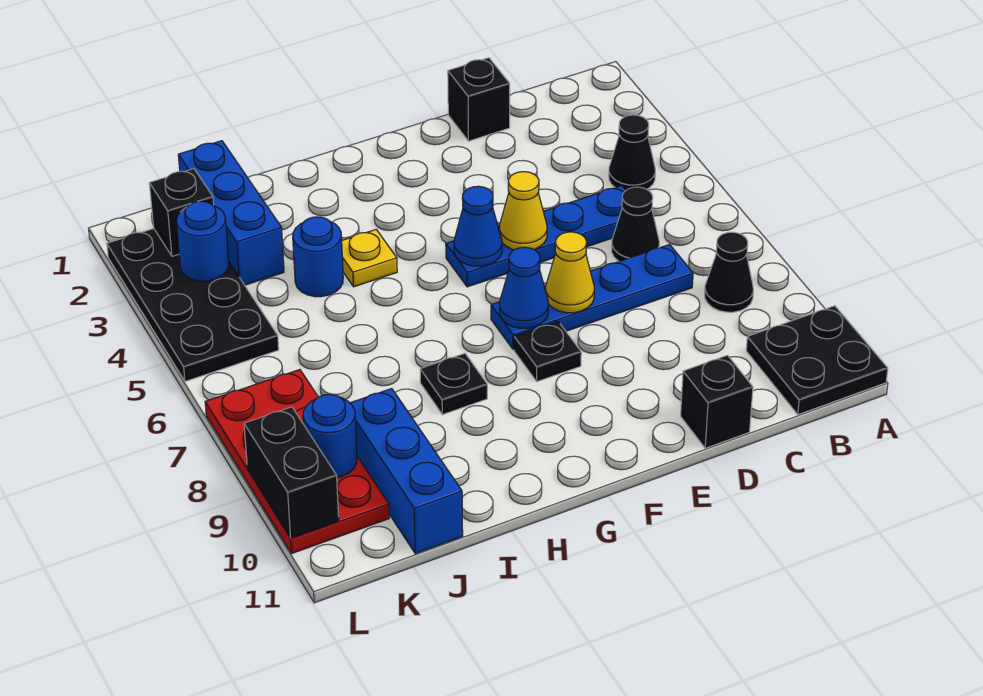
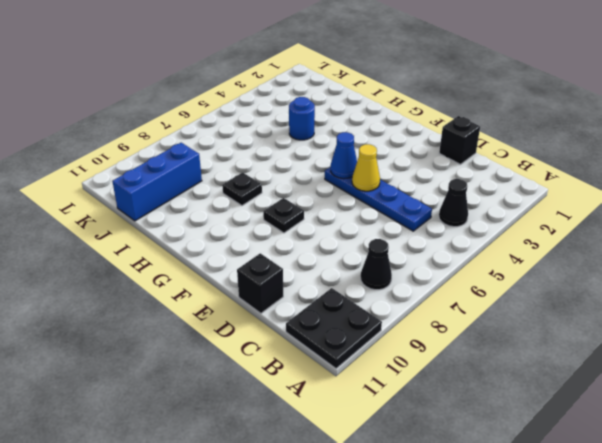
none -> black 1x1 cone [612,187,659,261]
none -> blue 1x4 plate [491,244,693,349]
none -> yellow 1x1 plate [342,230,397,287]

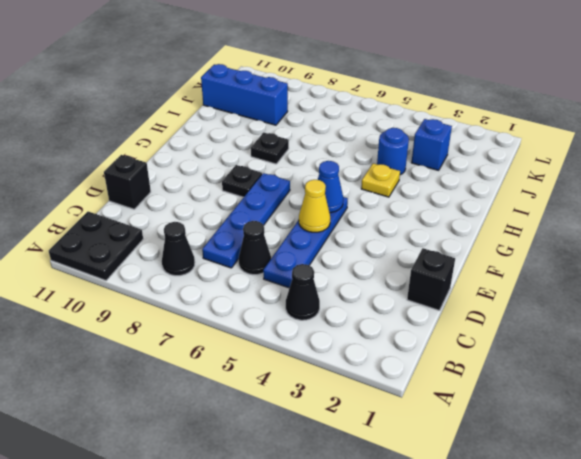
blue 1x1 brick [411,119,452,170] -> blue 1x3 brick [178,141,284,285]
none -> black 2x4 plate [107,229,279,381]
none -> red 2x4 plate [205,370,389,553]
none -> yellow 1x1 cone [546,232,594,313]

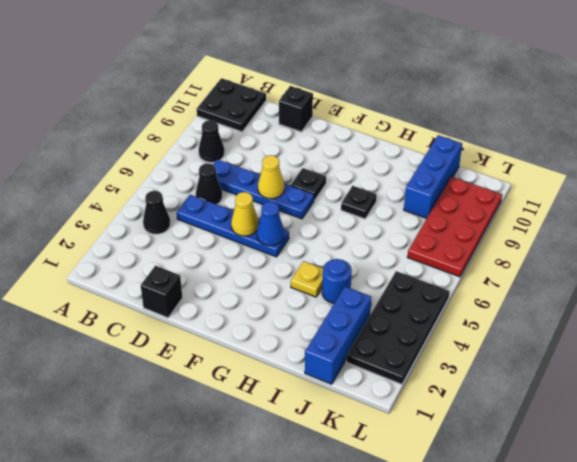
none -> blue 1x1 cone [500,247,548,328]
none -> black 1x1 brick [149,169,214,256]
none -> blue 1x1 round brick [176,201,229,281]

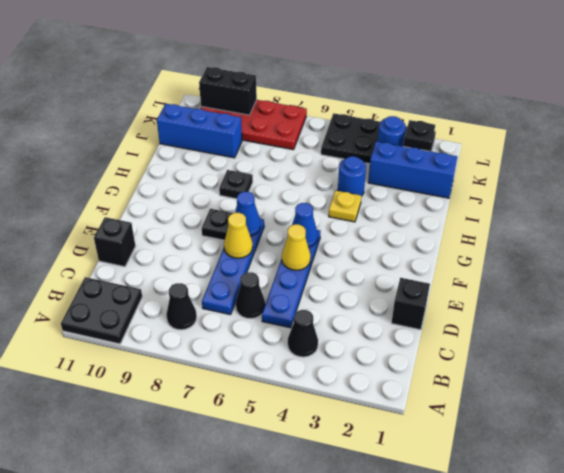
none -> blue 1x1 round brick [303,394,357,478]

